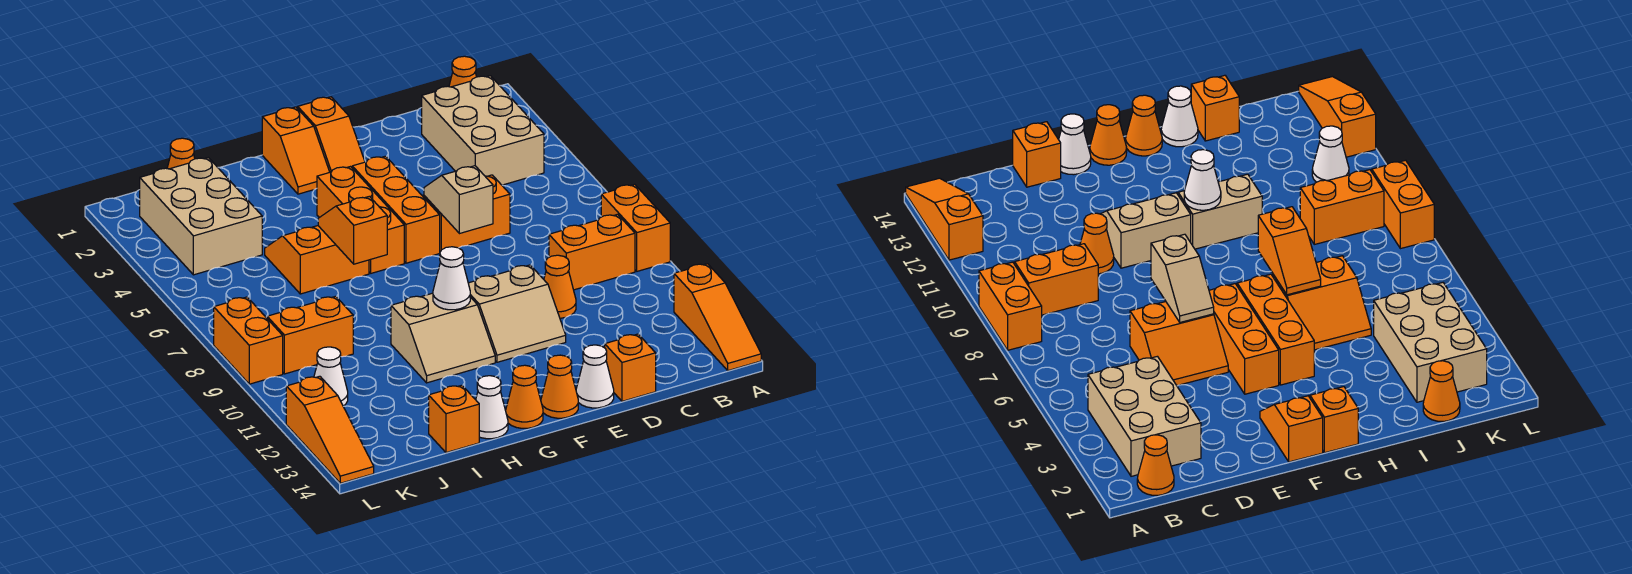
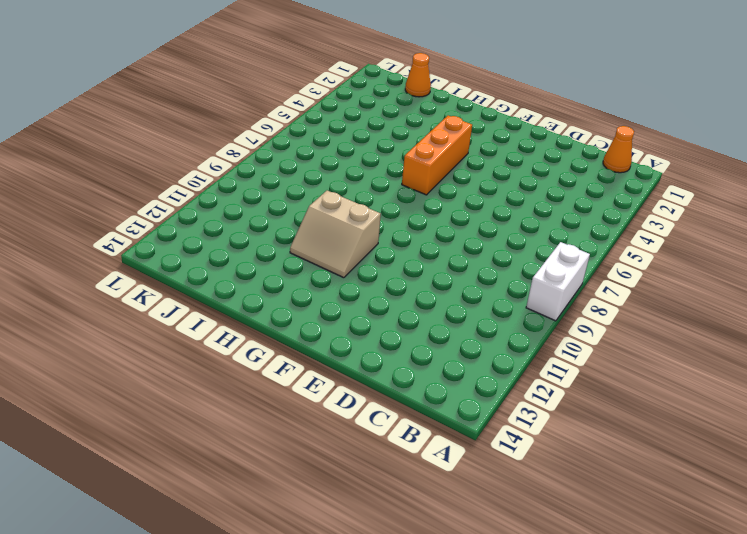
white 1x2 brick [526,242,590,321] -> orange 1x2 brick [601,184,670,271]
none -> orange 1x3 slope [674,264,761,371]
none -> tan 2x3 brick [422,76,544,185]
none -> orange 1x2 brick [549,214,635,290]

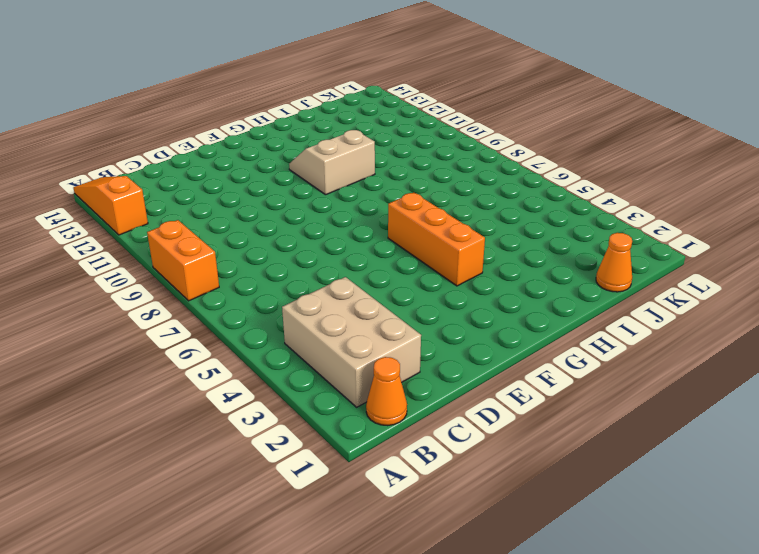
none -> orange 1x2 brick [549,214,635,290]
none -> orange 2x2 slope [423,175,510,252]
none -> orange 1x1 cone [544,255,576,318]

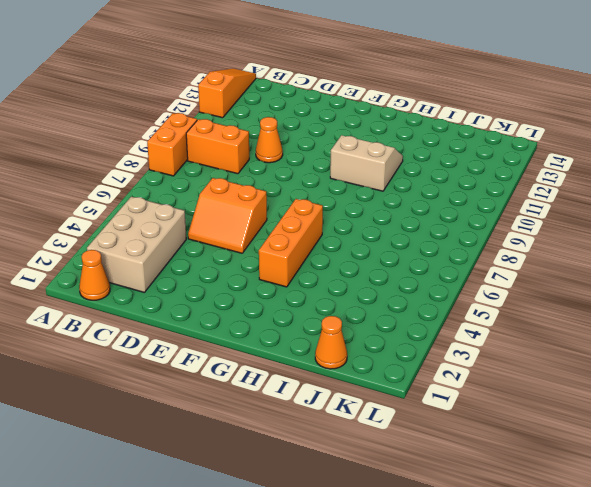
none -> orange 1x1 brick [605,334,656,401]
none -> tan 2x2 slope [468,265,566,362]
none -> white 1x1 cone [576,345,614,408]

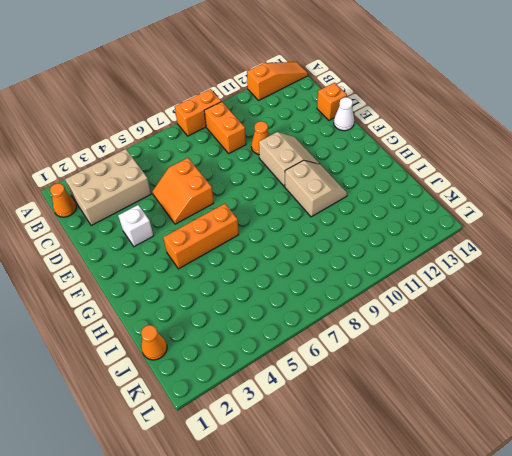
white 1x1 brick [118,205,154,247] -> none
none -> orange 1x2 slope [298,97,365,172]
none -> orange 1x3 brick [352,156,440,263]
none -> orange 1x1 cone [541,355,578,418]

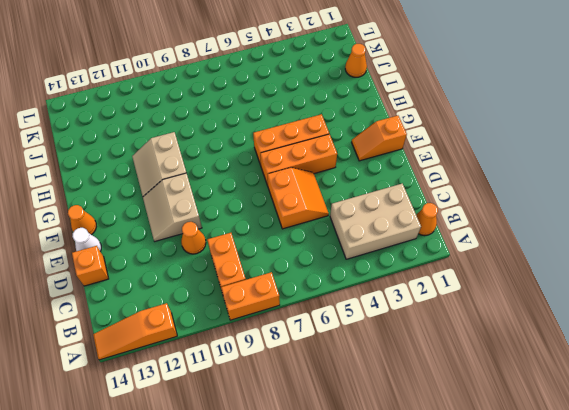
none -> orange 1x2 slope [262,107,330,194]
none -> orange 1x1 cone [506,365,543,428]
none -> orange 2x2 slope [265,226,369,294]

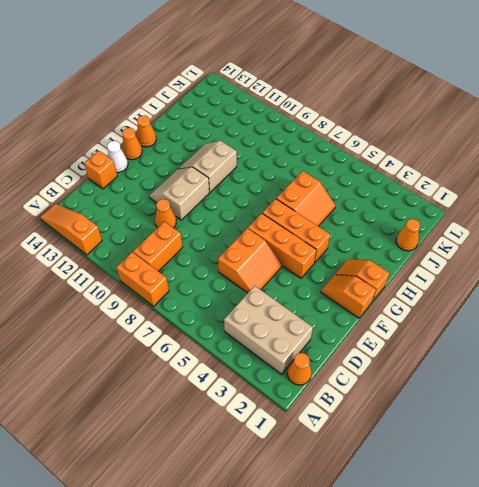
none -> white 1x1 cone [476,376,508,439]
none -> orange 1x1 brick [429,385,479,453]
none -> tan 2x3 brick [140,158,262,275]

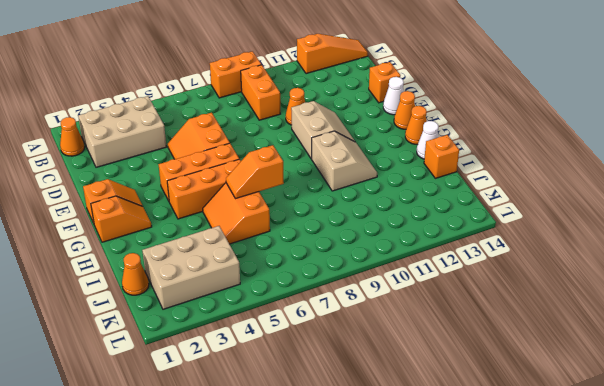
none -> orange 1x2 brick [267,296,353,374]
none -> white 1x1 cone [314,347,348,406]
none -> orange 1x2 brick [214,297,283,384]

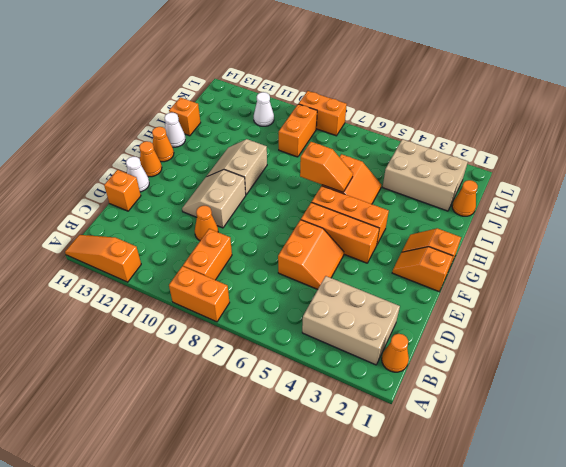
none -> orange 1x3 slope [286,376,374,483]
none -> tan 1x2 slope [424,166,493,234]
none -> white 1x1 cone [433,247,470,310]

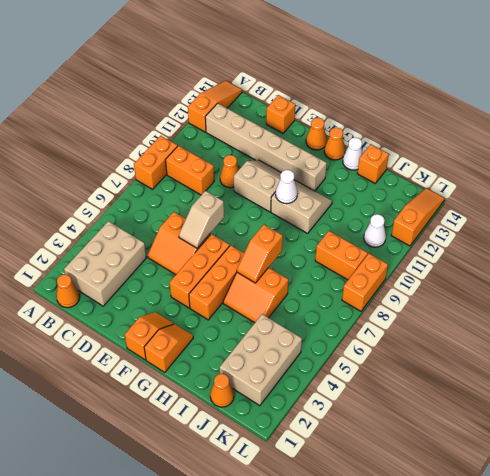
tan 1x6 brick [205,103,327,191] -> none
none -> white 1x1 cone [576,345,614,408]

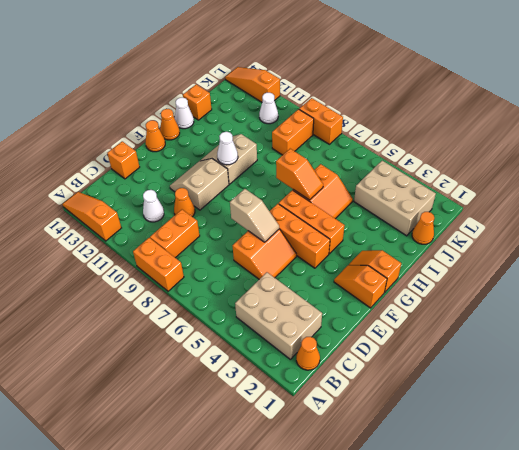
white 1x1 cone [143,190,164,222] -> white 1x1 cone moved to [576,345,614,408]

